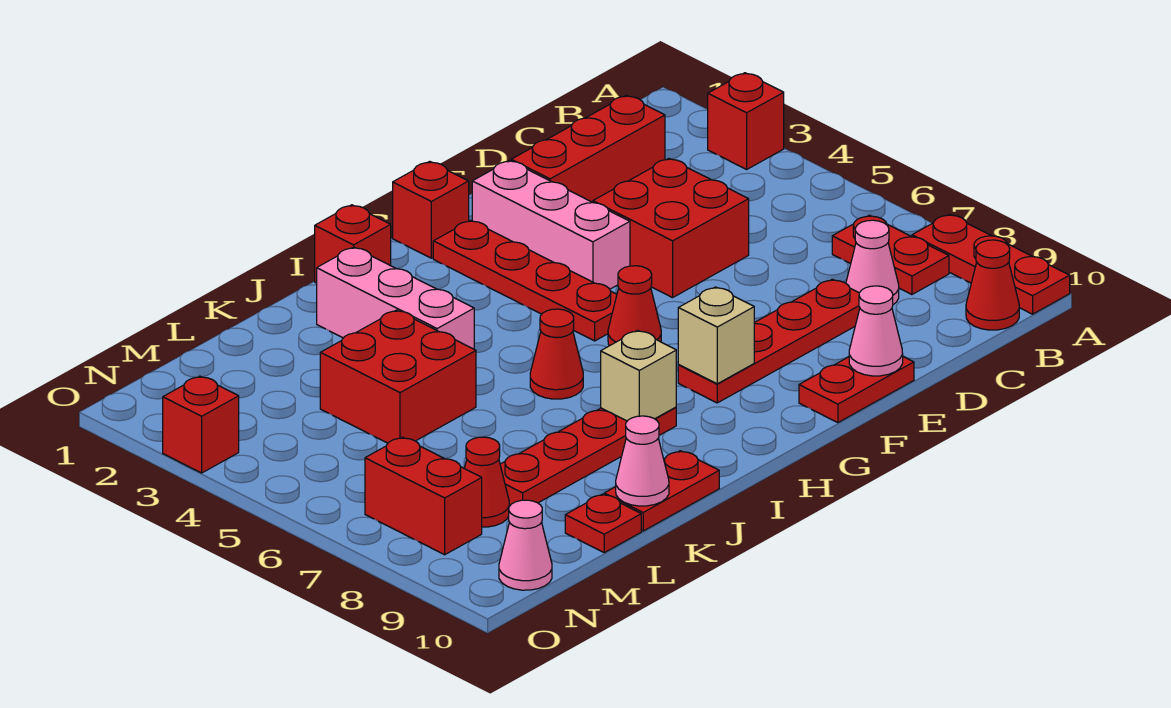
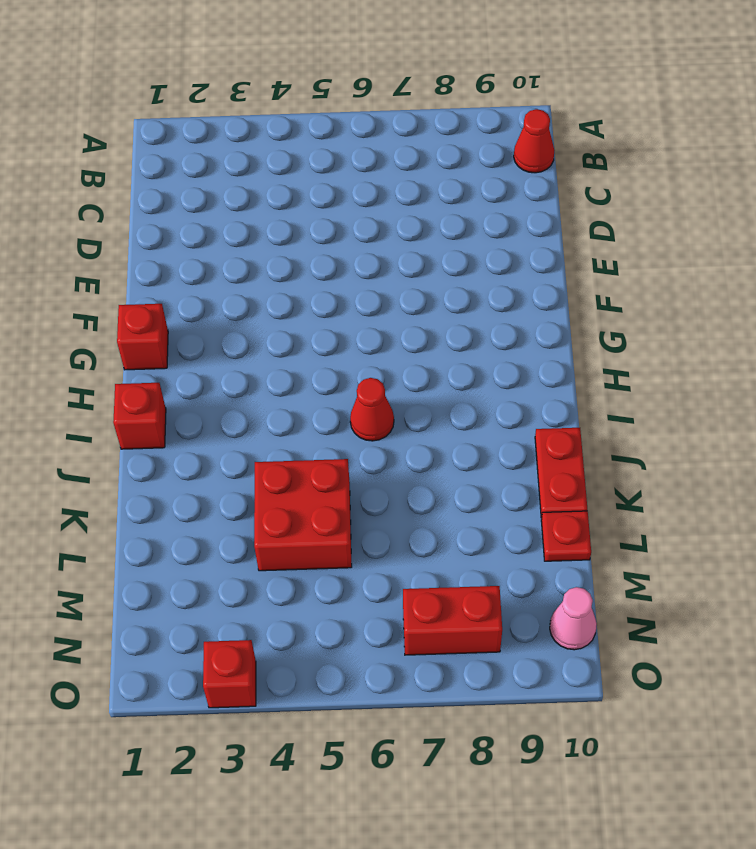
none -> red 1x1 brick [708,73,784,169]
none -> red 1x3 plate [912,214,1070,314]
none -> red 1x2 plate [832,215,949,295]

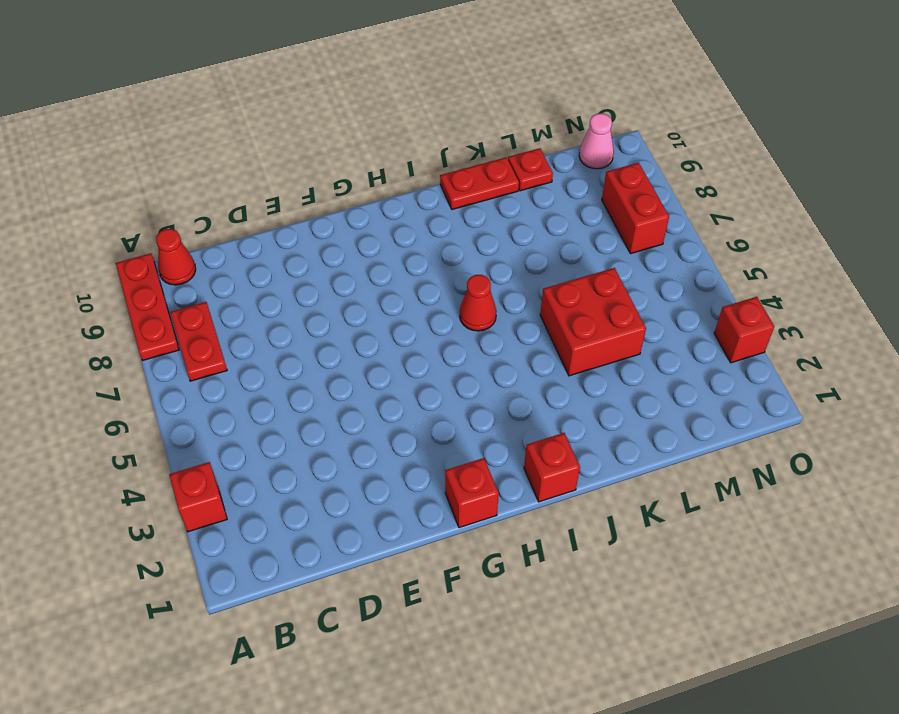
none -> red 1x3 brick [511,95,665,203]
none -> pink 1x1 cone [846,220,899,305]
none -> red 2x2 brick [593,159,749,298]

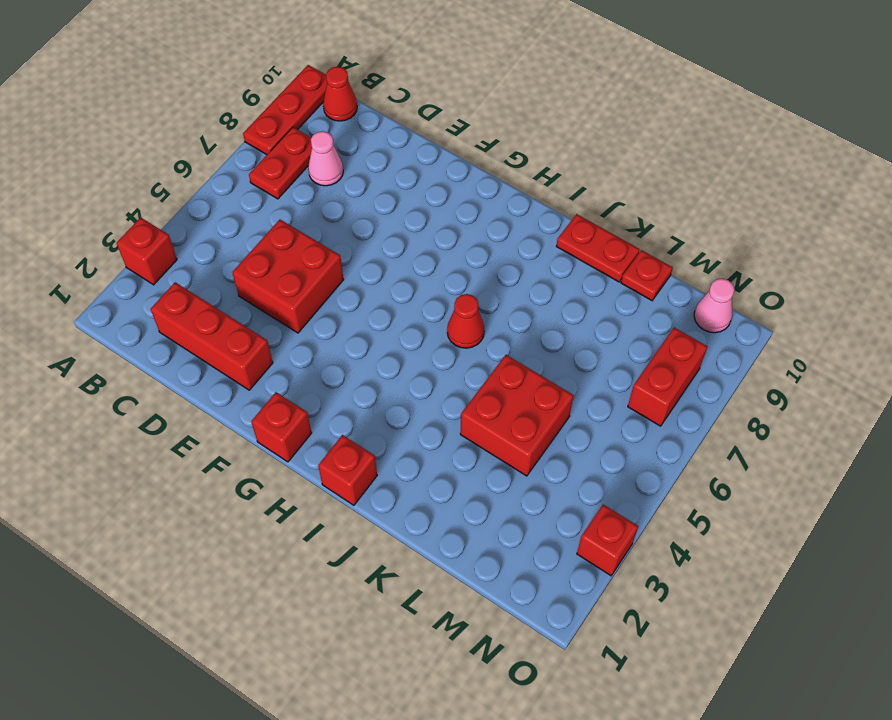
none -> red 1x4 plate [678,279,860,403]
none -> red 1x2 plate [799,356,914,423]
none -> pink 1x3 brick [472,160,630,289]

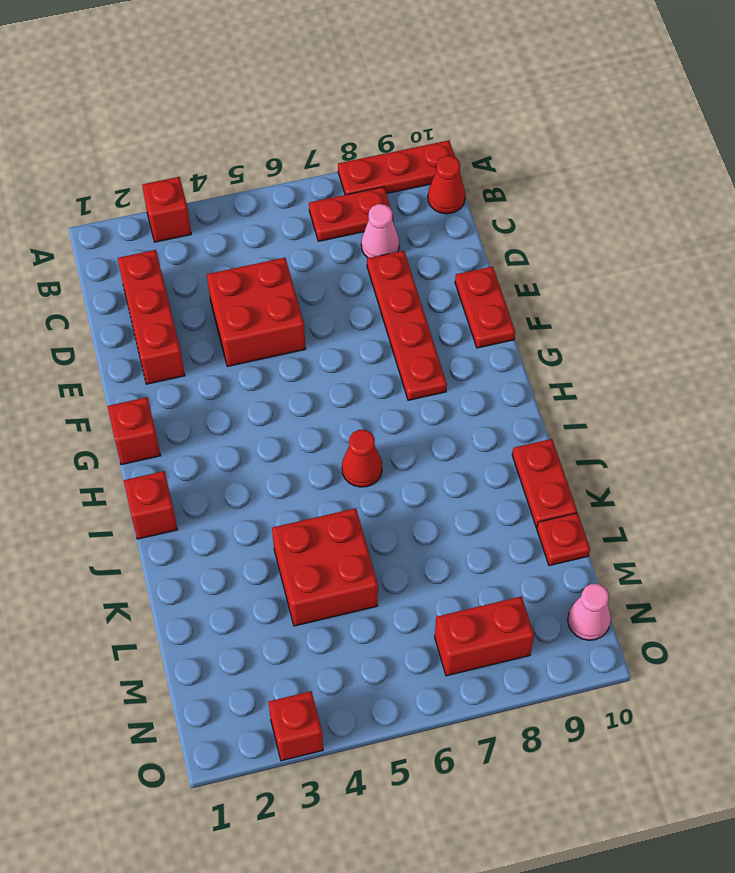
none -> pink 1x3 brick [472,160,630,289]
none -> red 1x4 plate [433,220,617,341]
none -> red 1x1 cone [608,266,661,346]

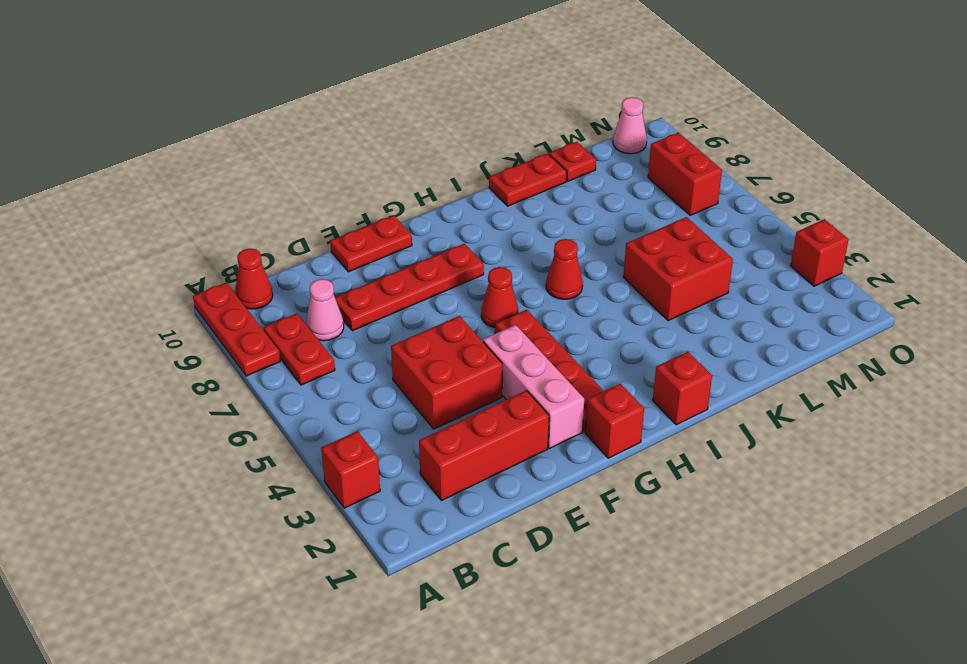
none -> red 1x4 plate [500,407,676,505]
none -> pink 1x3 brick [317,247,474,349]
none -> red 1x1 cone [464,437,509,527]

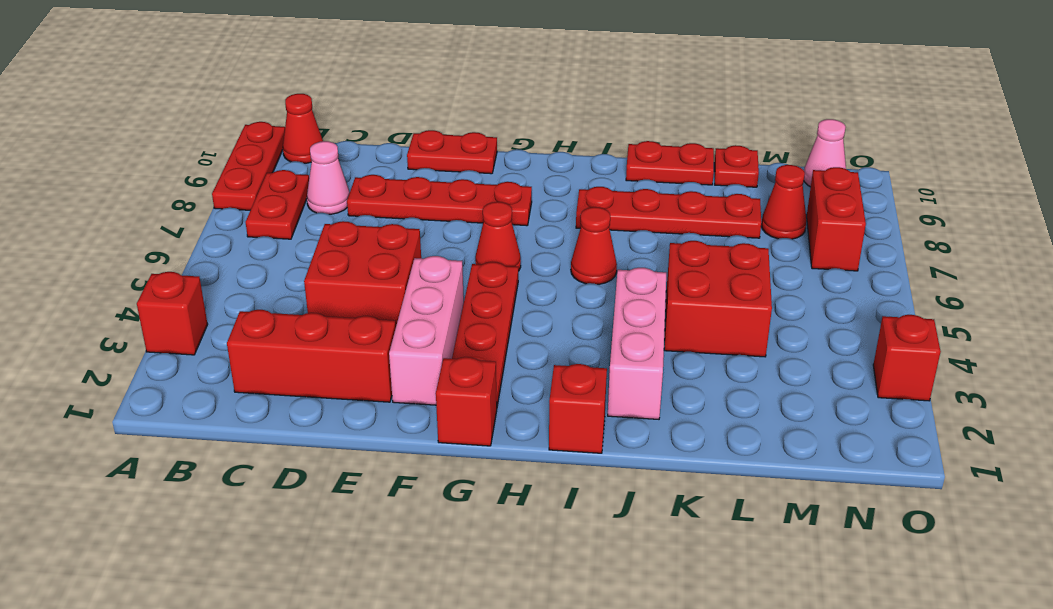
none -> pink 1x1 cone [849,286,903,376]
none -> tan 1x1 brick [678,287,754,384]
none -> tan 1x1 brick [601,330,676,421]

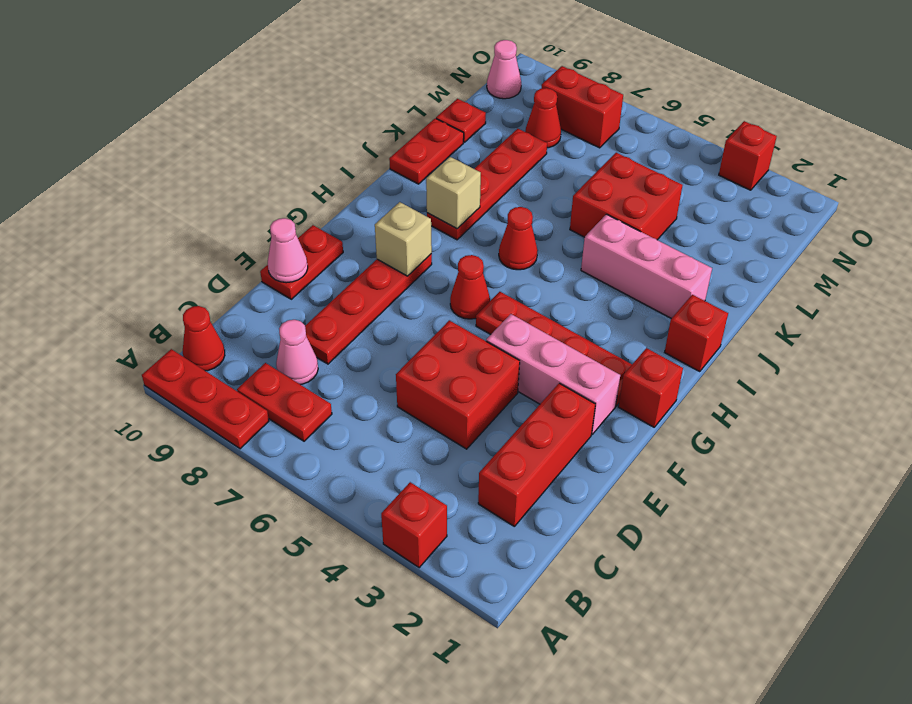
none -> pink 1x1 cone [616,416,669,506]

